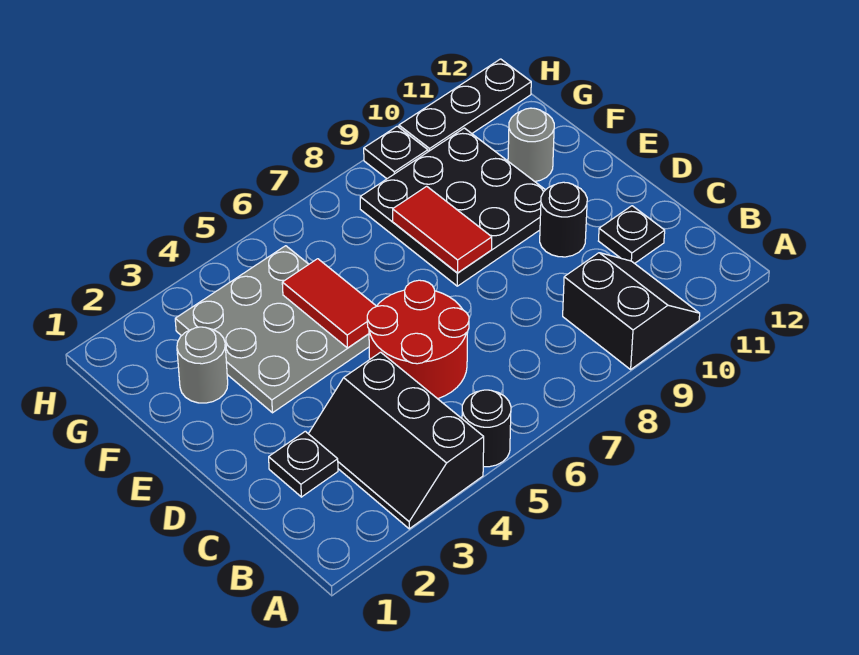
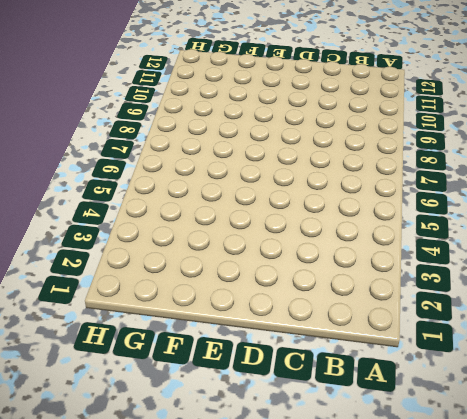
none -> black 2x3 slope [309,352,484,529]
none -> black 1x1 round brick [462,390,511,467]
none -> black 2x2 slope [563,253,700,369]

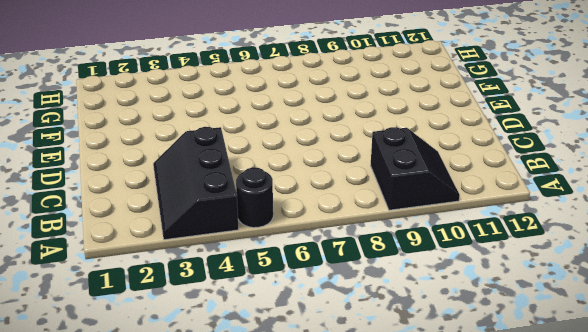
none -> black 1x1 plate [269,431,338,497]
none -> red 2x2 round brick [367,280,469,399]
none -> black 1x1 plate [599,206,665,263]

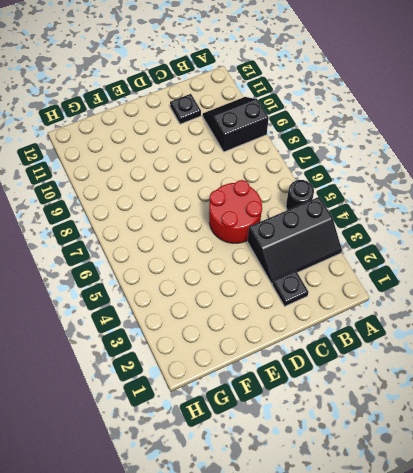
none -> black 1x1 round brick [540,182,587,257]
none -> grey 3x3 plate [175,246,369,413]
none -> black 3x3 plate [360,128,545,286]

